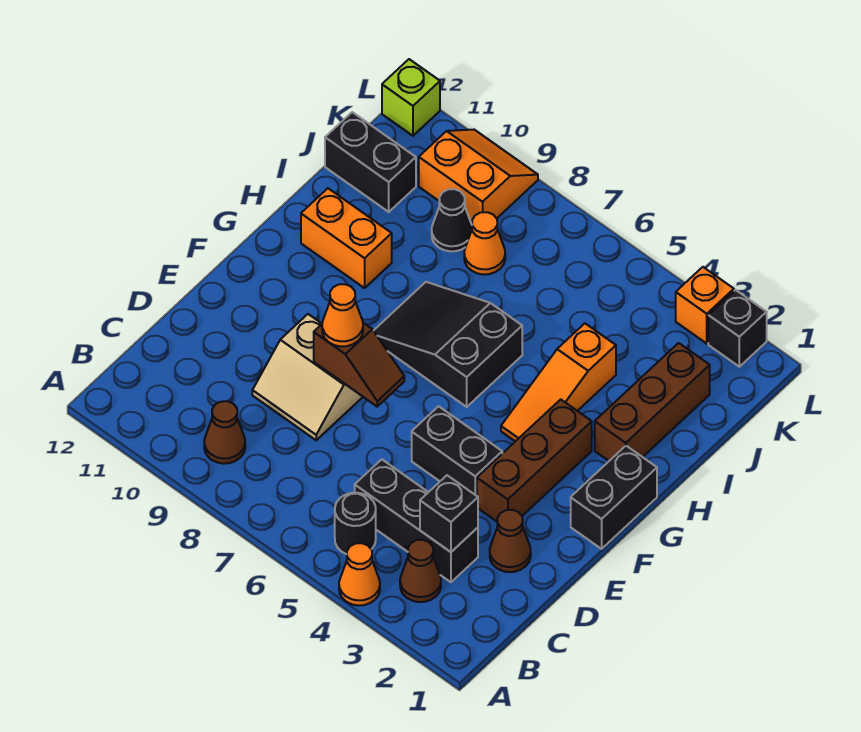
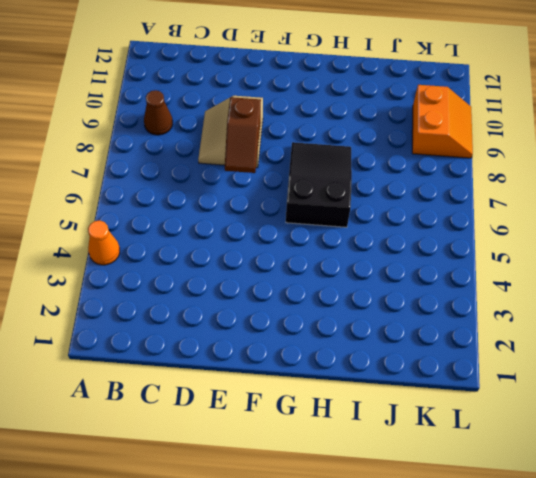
none -> brown 1x1 cone [400,540,441,602]
none -> black 1x1 round brick [335,493,376,554]
none -> black 1x3 brick [355,459,478,582]

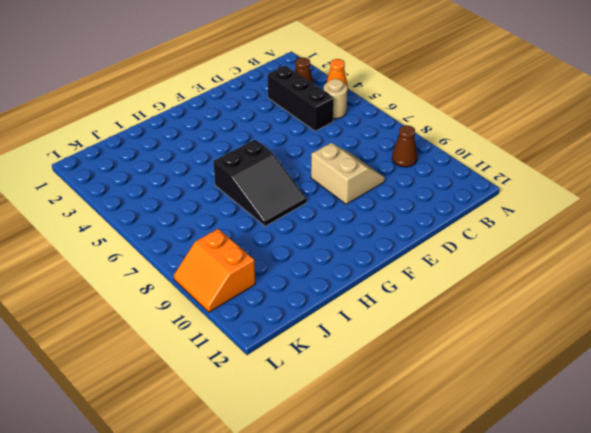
tan 1x1 round brick [324,79,347,119] -> black 1x1 round brick [335,493,376,554]
none -> brown 1x1 cone [490,510,531,572]
none -> brown 1x3 brick [477,399,592,521]
none -> black 1x2 brick [412,406,502,496]

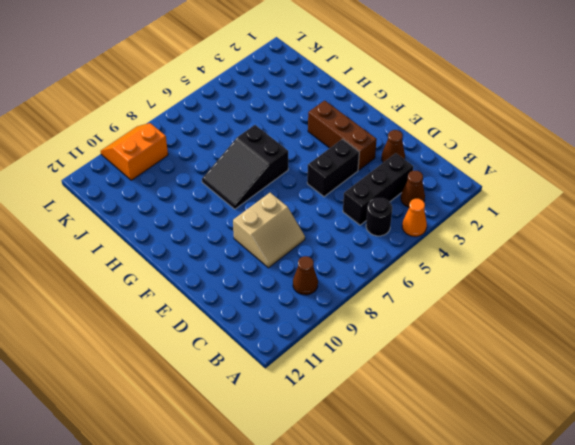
none -> black 1x2 brick [571,446,657,549]
none -> orange 1x3 slope [501,323,616,441]
none -> brown 1x3 brick [595,343,710,461]

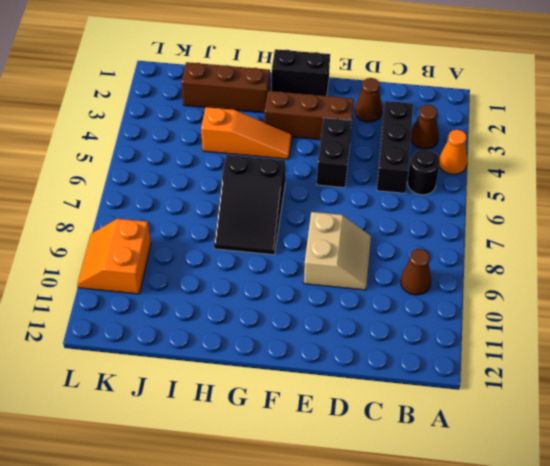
none -> orange 1x2 brick [301,188,392,288]
none -> orange 1x1 cone [464,212,505,275]
none -> black 1x1 cone [432,189,472,251]

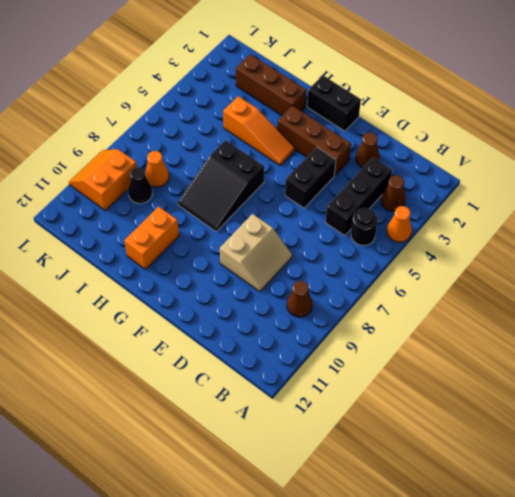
none -> black 1x2 brick [325,112,416,212]
none -> black 1x1 brick [708,290,767,367]
none -> orange 1x1 brick [676,267,734,344]

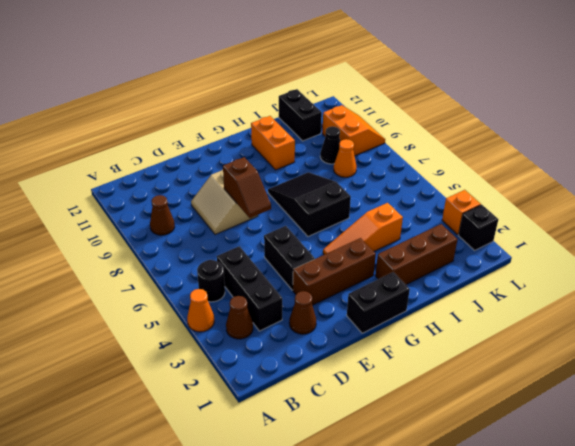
none -> lime 1x1 brick [382,59,440,136]
none -> black 1x1 brick [420,475,478,552]
none -> orange 1x1 cone [322,284,363,347]

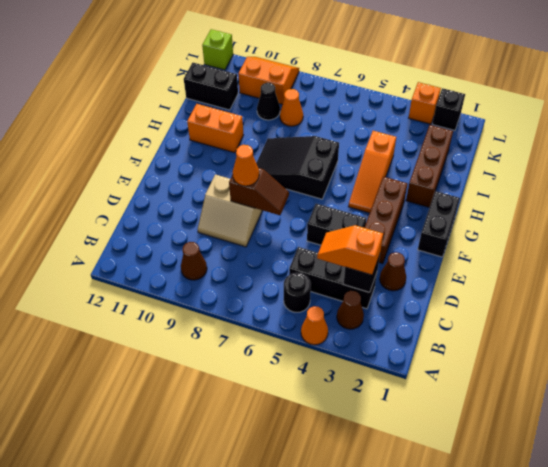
orange 1x2 slope [317,225,383,275] -> none

